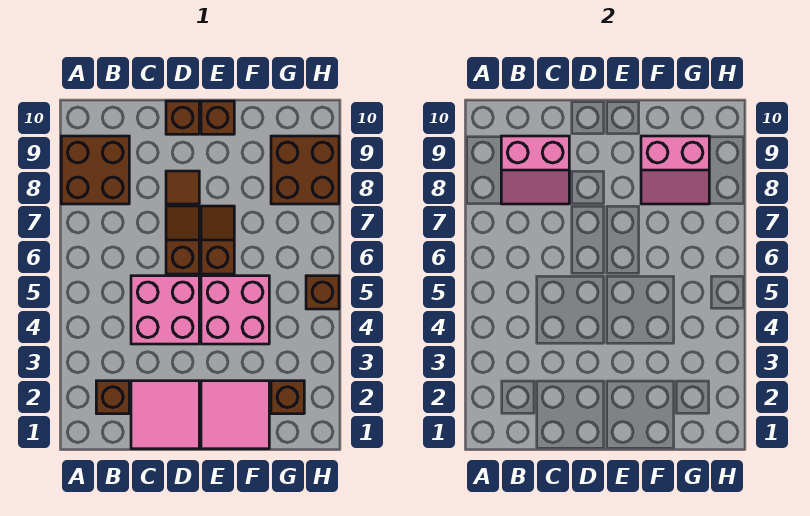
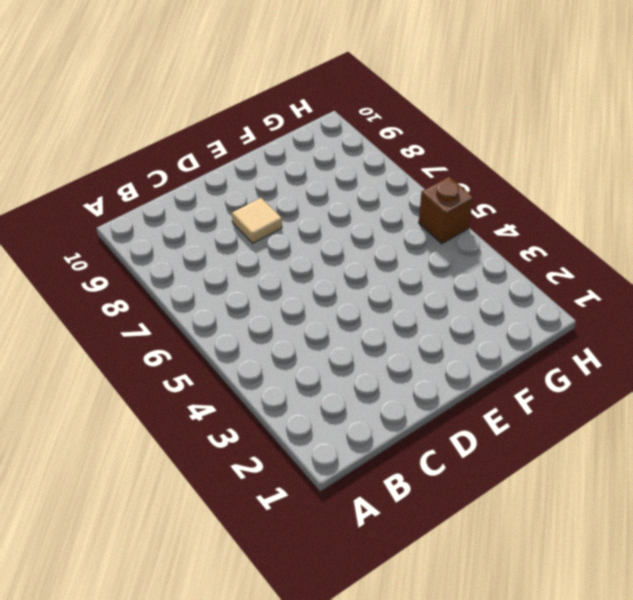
tan 1x1 tile [232,198,282,243] -> brown 1x1 tile [166,171,199,204]
none -> brown 2x2 brick [61,136,129,204]
none -> brown 1x1 brick [96,381,129,414]
none -> pink 2x2 tile [131,381,199,449]

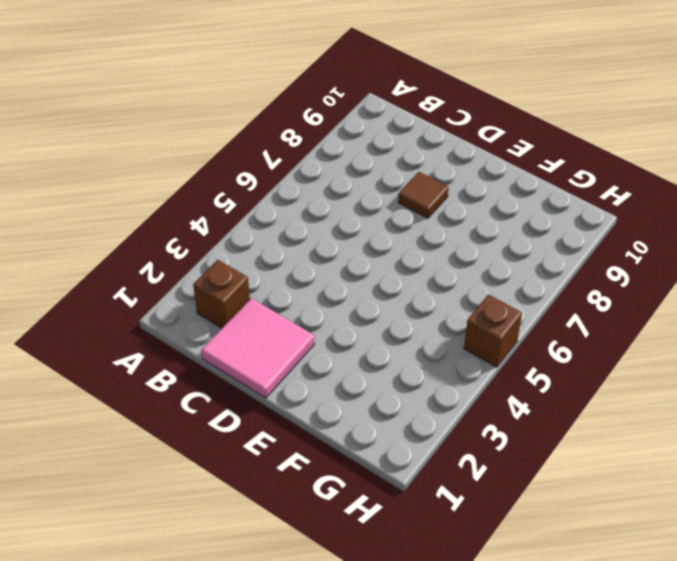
none -> brown 2x2 brick [61,136,129,204]
none -> pink 2x2 brick [131,276,199,344]
none -> brown 1x2 slope [166,206,199,274]

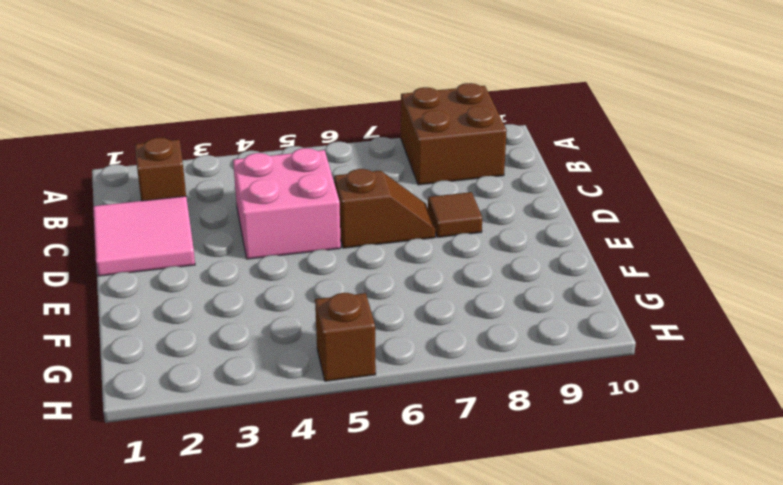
none -> brown 1x1 brick [166,101,199,134]
none -> pink 2x2 tile [201,381,269,449]
none -> pink 2x2 brick [201,276,269,344]

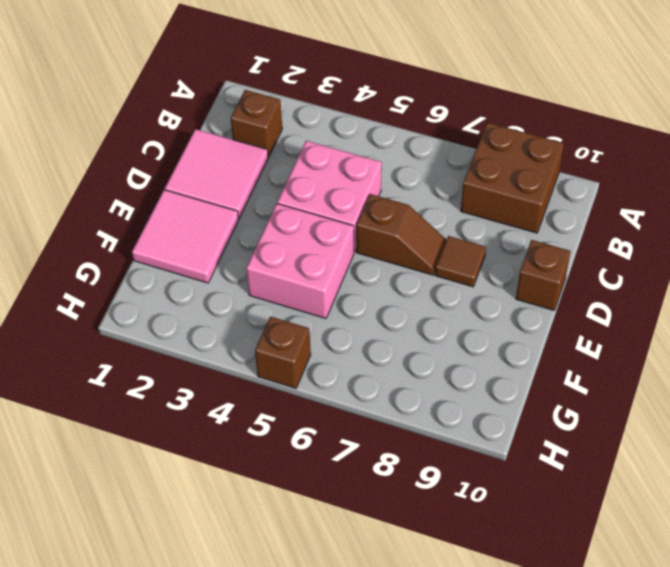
none -> brown 1x2 slope [201,206,234,274]
none -> brown 1x1 brick [201,101,234,134]
none -> brown 1x1 brick [271,381,304,414]

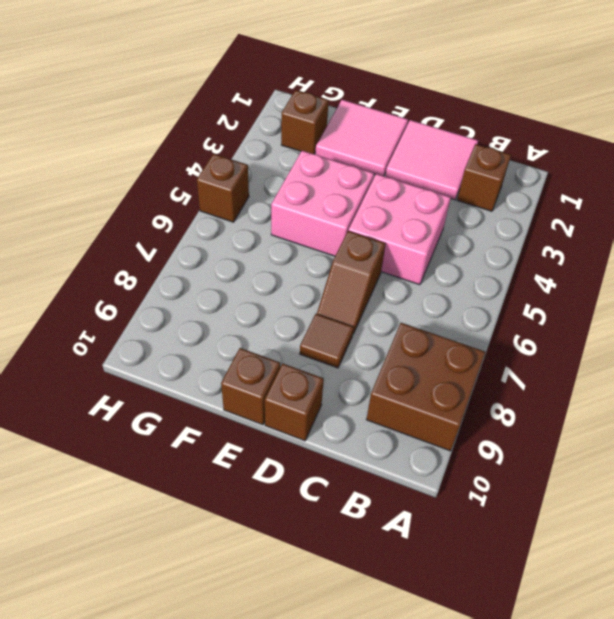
none -> brown 1x2 slope [201,206,234,274]
none -> brown 2x2 brick [271,136,339,204]
none -> pink 2x2 slope [501,136,569,204]

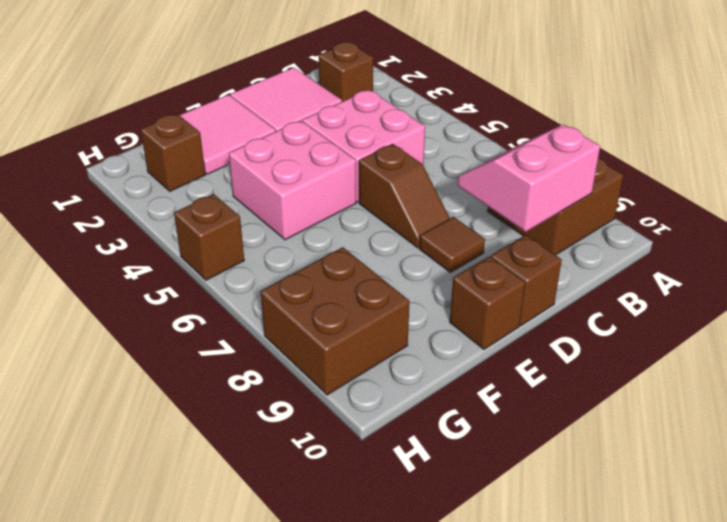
none -> brown 1x2 slope [201,206,234,274]
none -> pink 2x2 slope [641,136,709,204]

